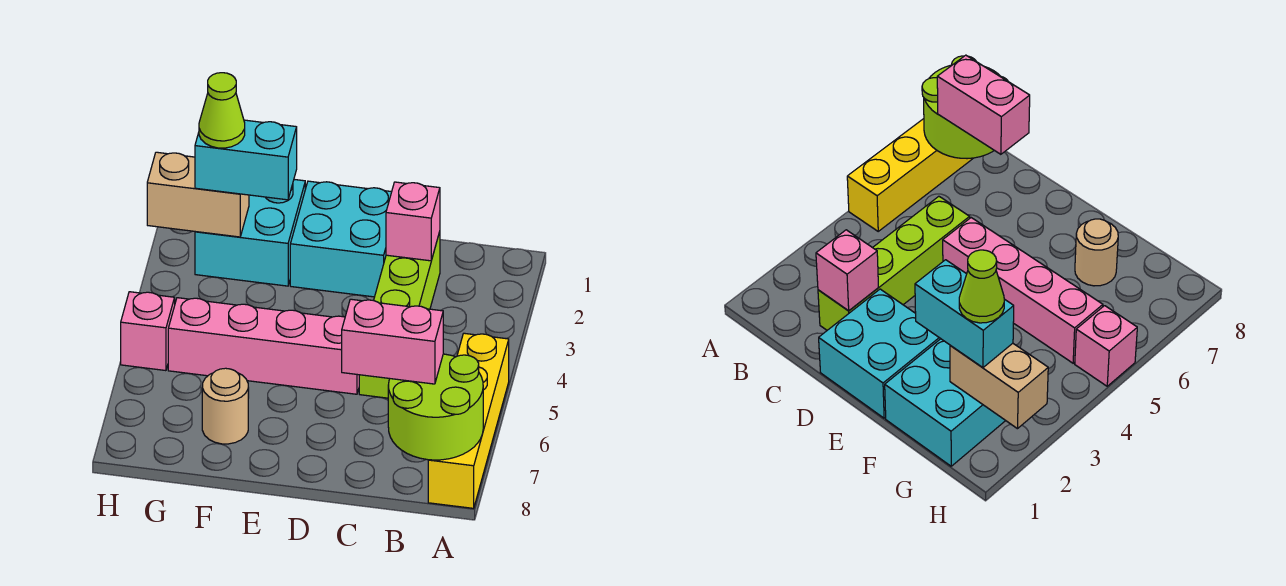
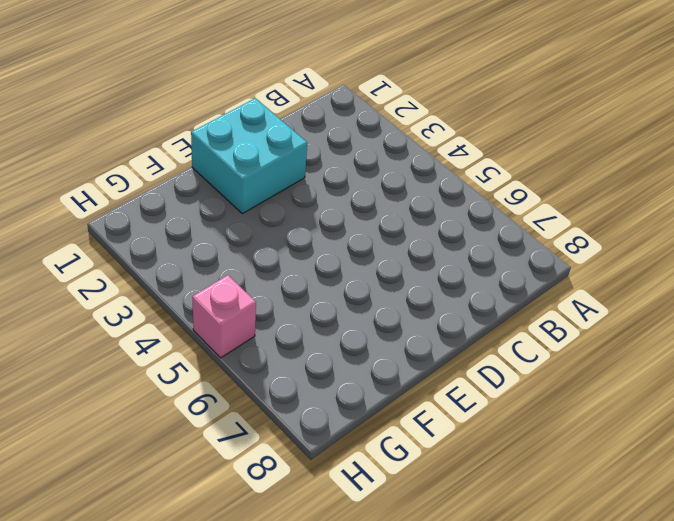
none -> yellow 1x4 brick [428,333,509,508]
none -> lime 1x4 brick [359,232,440,398]
none -> pink 1x4 brick [168,298,359,394]

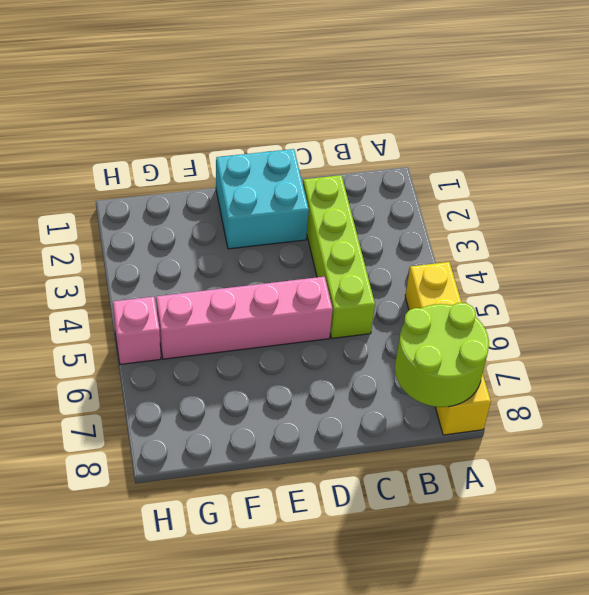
none -> cyan 2x2 brick [195,179,305,286]
none -> tan 1x1 round brick [202,368,248,444]
none -> pink 1x1 brick [386,182,440,261]

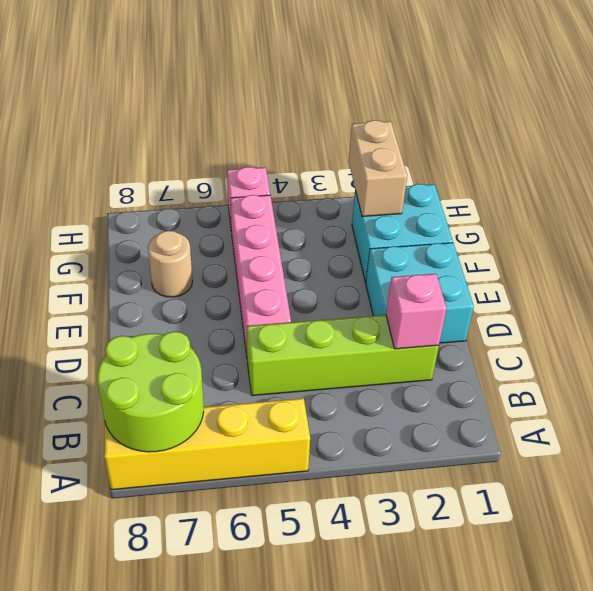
none -> pink 1x2 brick [342,299,443,384]
none -> cyan 1x2 brick [195,120,297,200]
none -> lime 1x1 cone [199,73,245,148]

